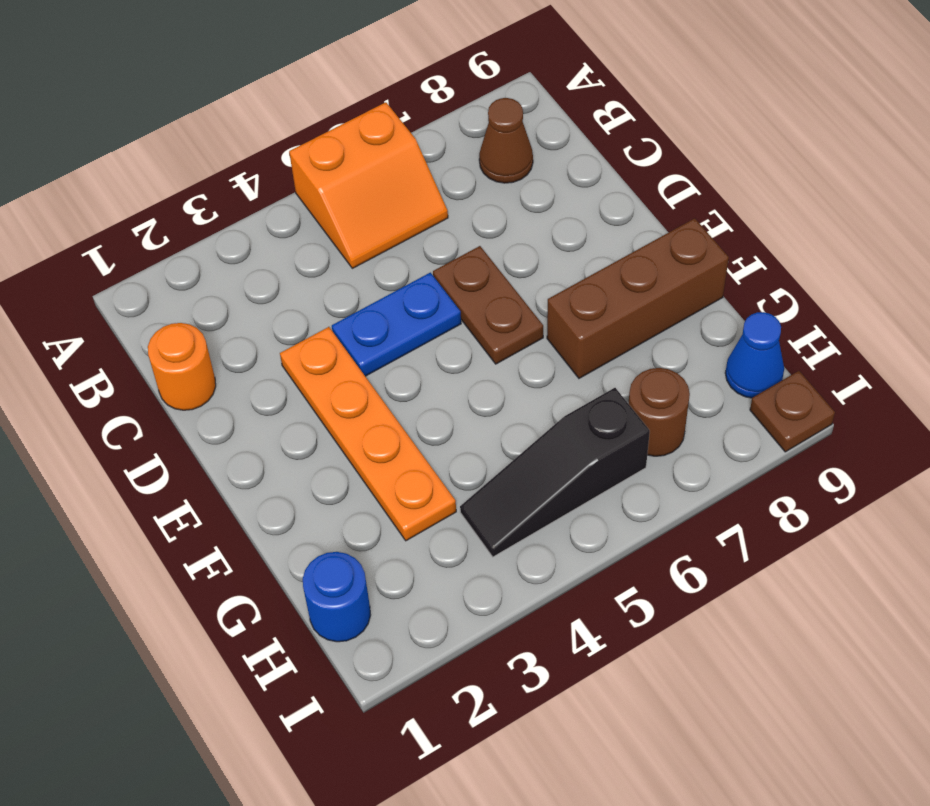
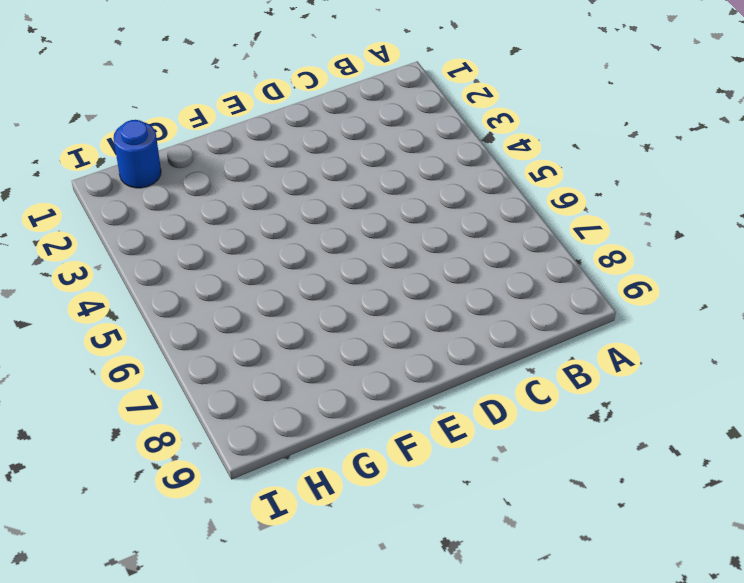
none -> orange 2x2 slope [289,102,448,268]
none -> brown 1x1 cone [479,98,533,183]
none -> orange 1x1 round brick [148,323,216,410]

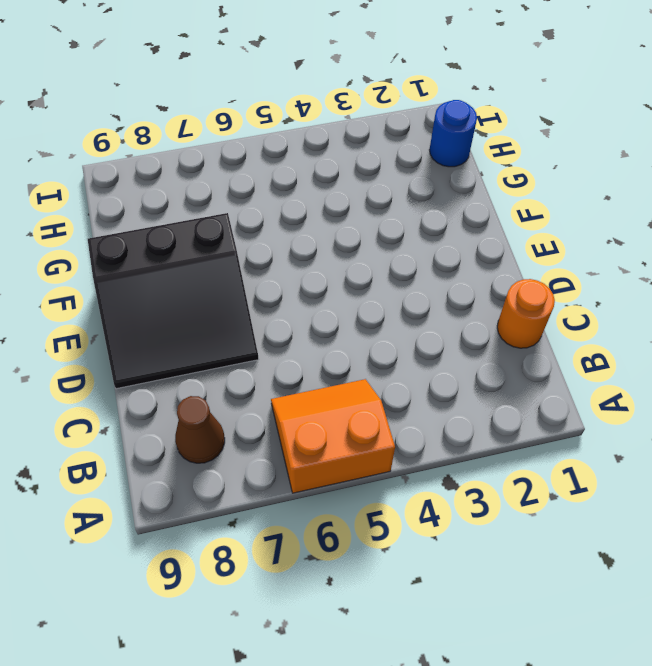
black 3x3 slope [88,213,259,389] -> brown 1x3 brick [547,218,729,378]
none -> orange 1x4 plate [280,327,456,541]
none -> blue 1x2 plate [332,273,461,376]
none -> brown 1x2 plate [433,246,543,364]

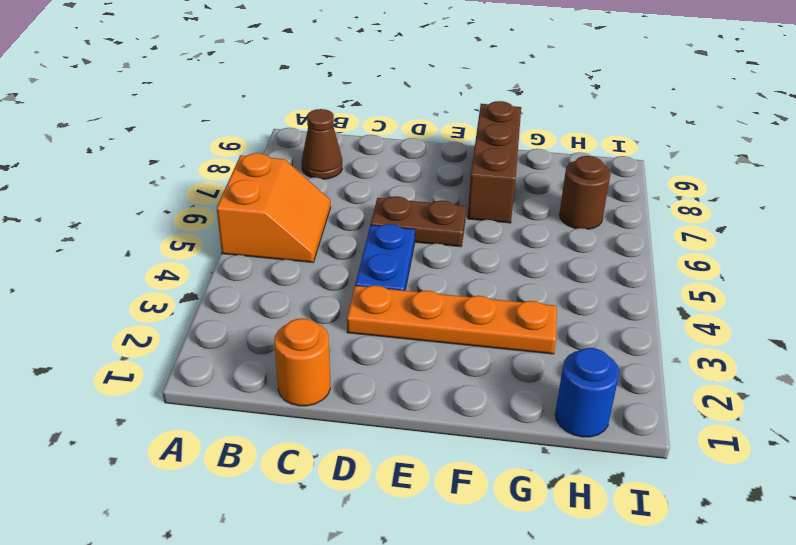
none -> black 1x3 slope [460,388,650,557]
none -> blue 1x1 cone [725,312,784,398]
none -> brown 1x1 plate [750,371,835,452]

